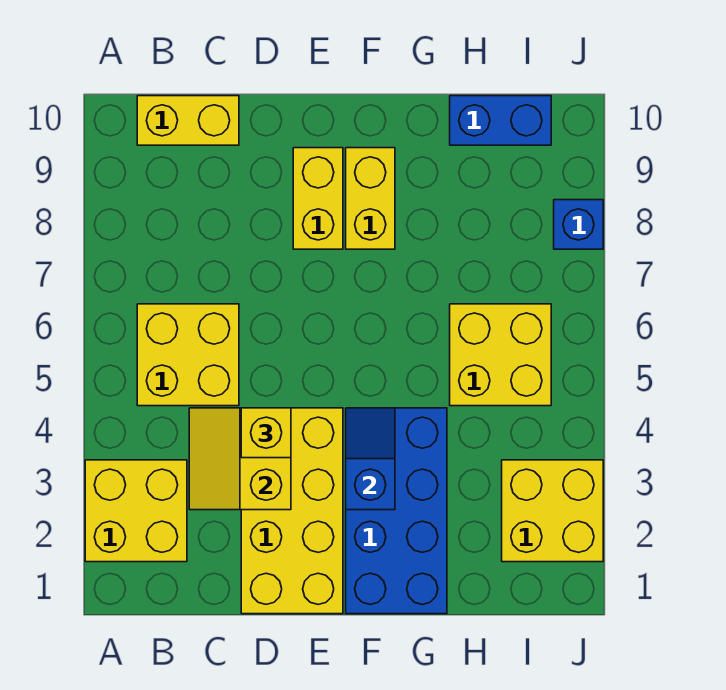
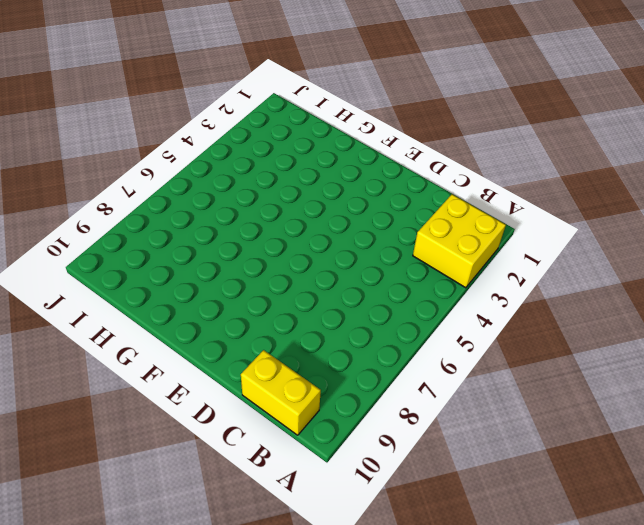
none -> yellow 2x2 brick [137,304,239,406]
none -> yellow 2x4 brick [241,408,343,614]
none -> yellow 1x2 brick [293,148,343,249]

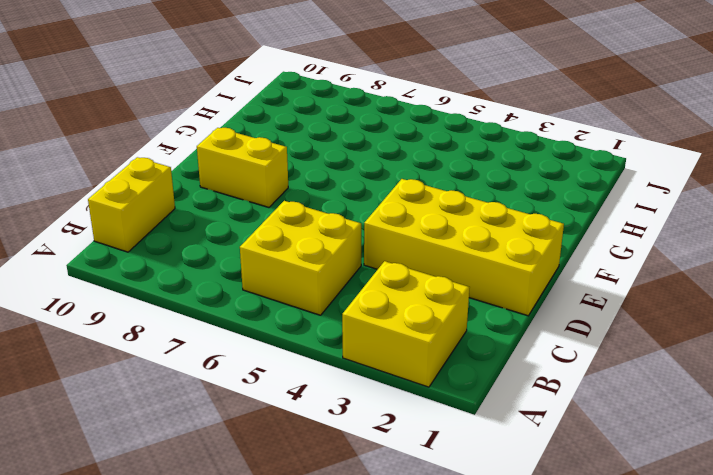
none -> blue 2x4 brick [346,408,447,614]
none -> yellow 1x2 brick [346,148,395,249]
none -> yellow 2x2 brick [450,304,551,406]

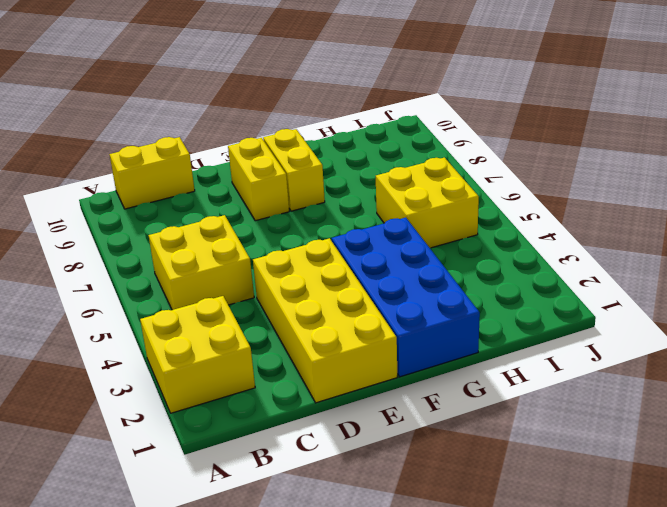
none -> blue 1x2 brick [450,96,551,145]
none -> yellow 2x2 brick [502,460,603,562]
none -> blue 1x1 brick [554,200,603,249]

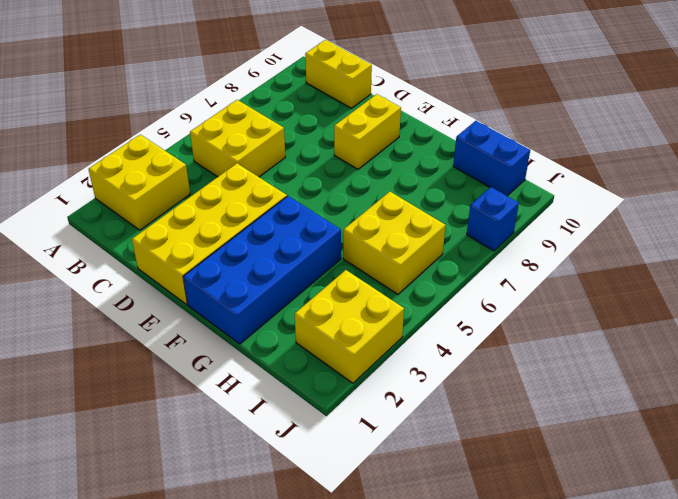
none -> yellow 1x2 brick [346,148,395,249]
none -> yellow 2x2 slope [189,408,291,510]
none -> blue 1x2 slope [346,408,395,510]

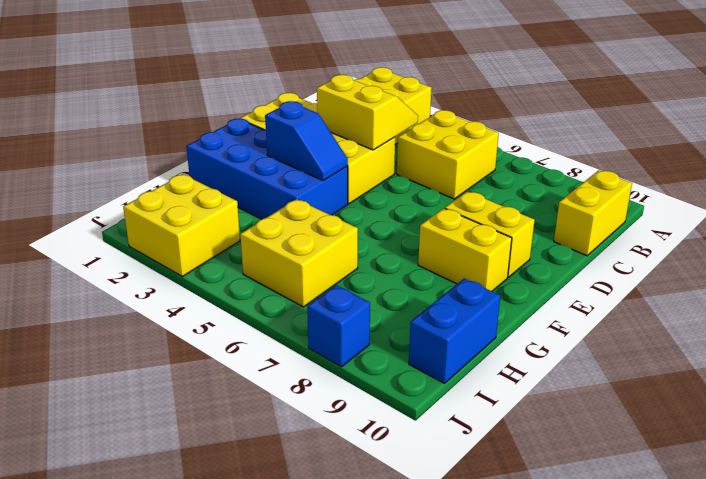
none -> yellow 1x1 brick [241,408,291,458]

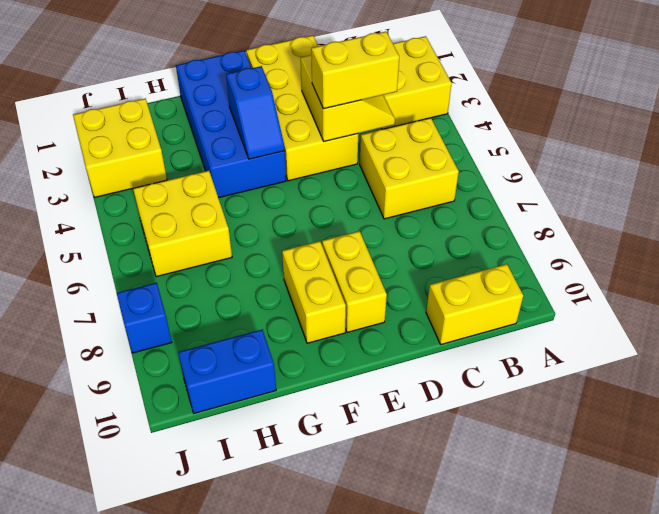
yellow 1x2 brick [311,32,399,109] -> yellow 1x1 brick [241,408,291,458]

